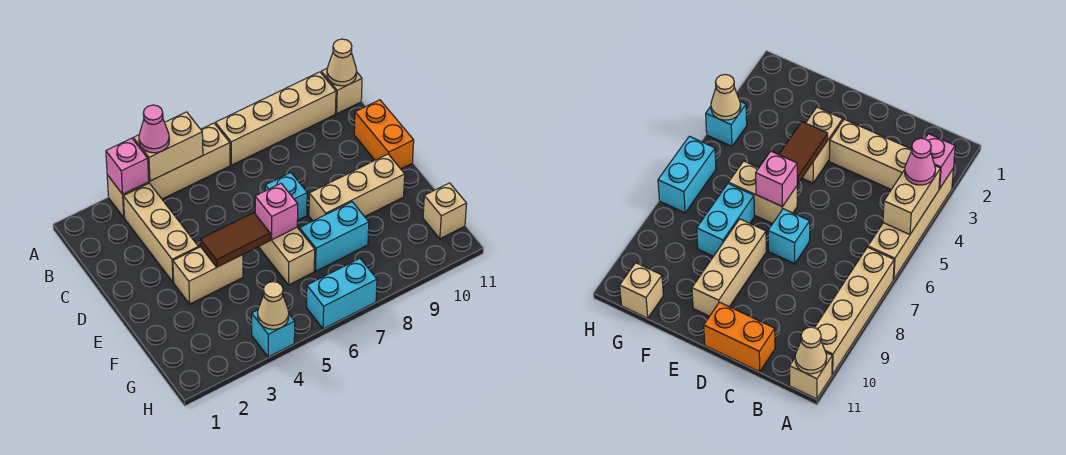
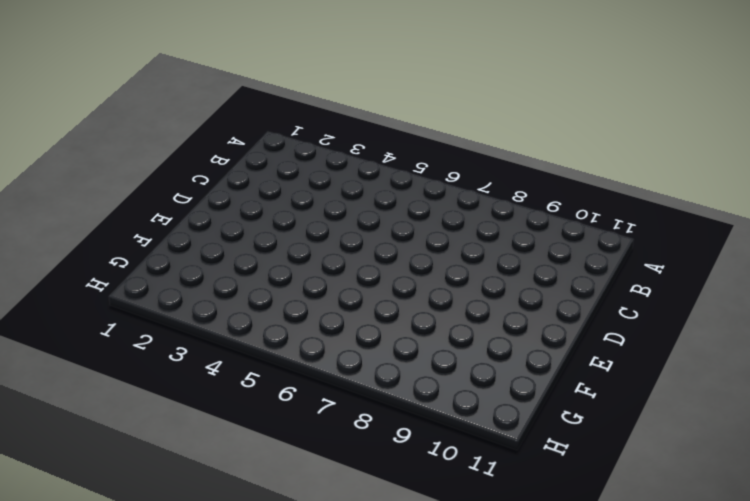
none -> tan 1x4 brick [107,123,230,217]
none -> tan 1x4 brick [215,72,336,165]
none -> tan 1x1 brick [321,69,362,114]

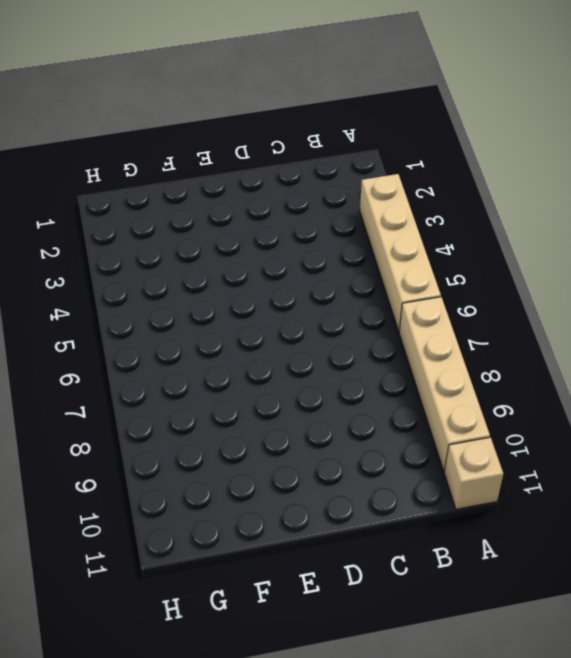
none -> tan 1x3 brick [123,183,198,282]
none -> orange 1x2 brick [354,100,414,169]
none -> cyan 1x1 brick [265,173,307,220]

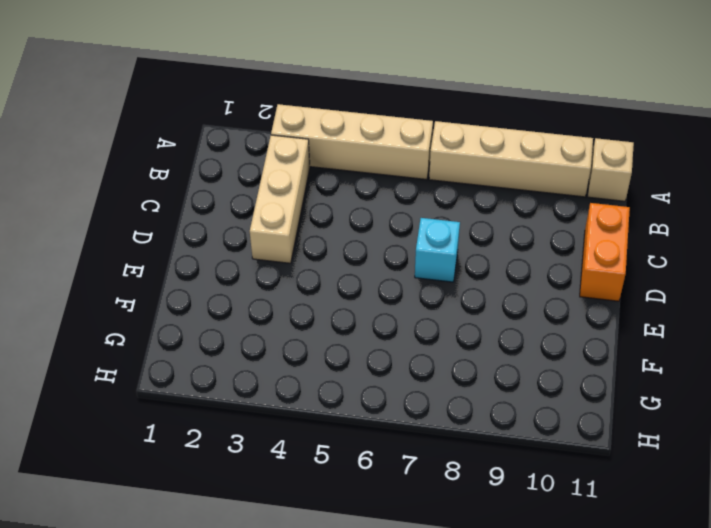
none -> tan 1x2 brick [173,247,243,304]
none -> tan 1x2 brick [259,227,315,285]
none -> tan 1x3 brick [309,154,405,221]

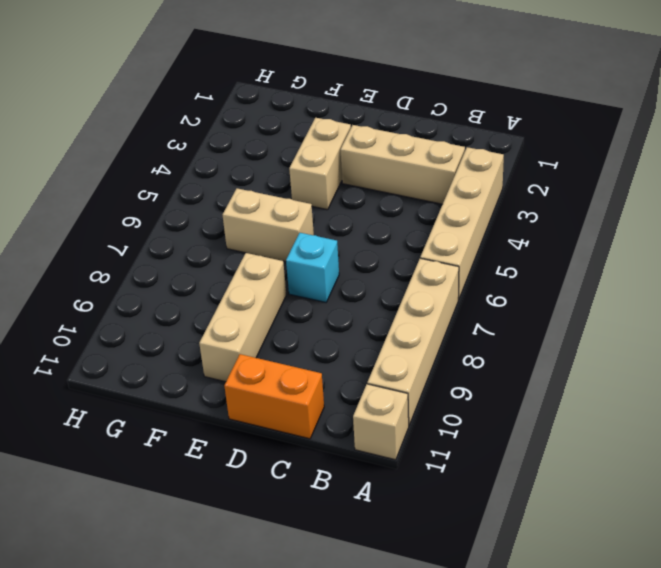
none -> cyan 1x2 brick [300,202,369,271]
none -> tan 1x1 brick [423,183,467,239]
none -> cyan 1x1 brick [252,310,295,357]

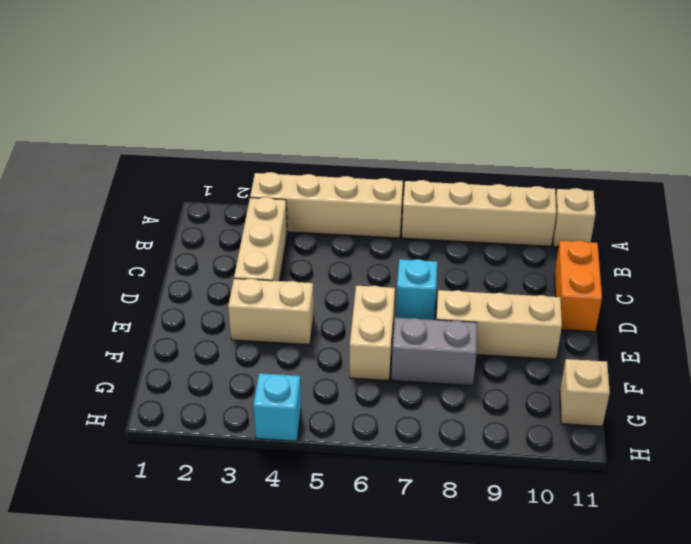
grey 1x2 brick [391,318,477,386] -> cyan 1x2 brick [300,202,369,271]
none -> cyan 1x2 brick [307,259,377,329]
none -> pink 1x1 brick [106,138,149,194]
none -> tan 1x2 brick [133,112,203,181]

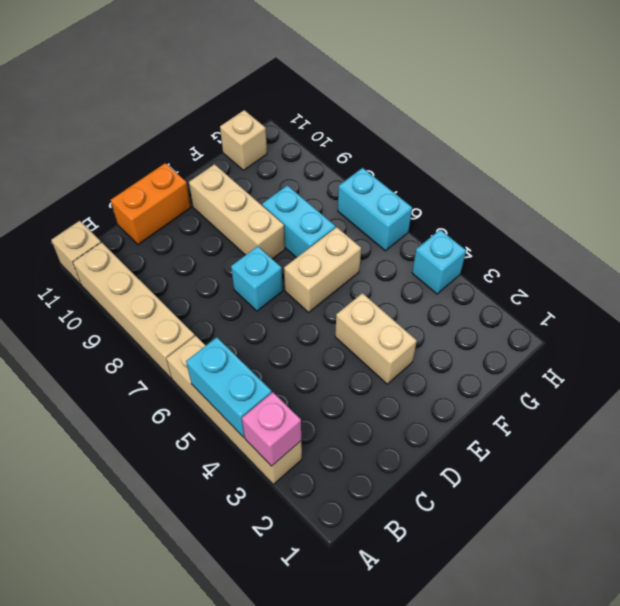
cyan 1x2 brick [186,337,272,437] -> tan 1x2 brick [133,112,203,181]
none -> tan 1x3 brick [123,183,198,282]
none -> tan 1x1 cone [327,39,357,86]
none -> brown 1x2 tile [200,213,270,267]

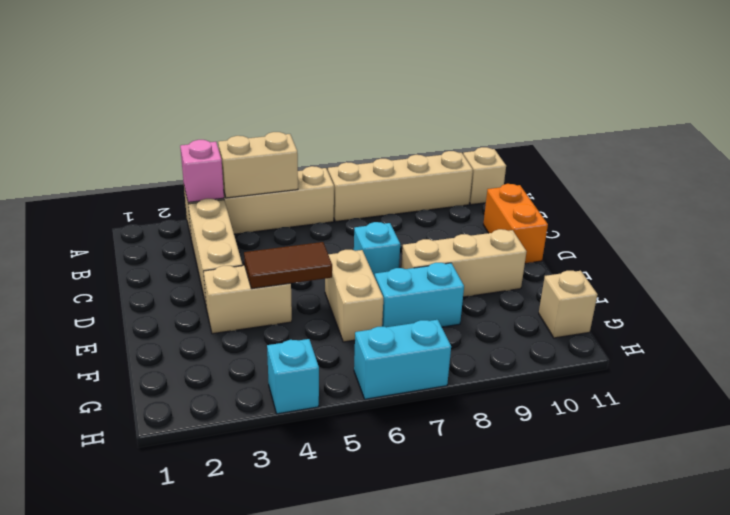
none -> tan 1x1 cone [327,39,357,86]
none -> pink 1x1 brick [255,184,298,240]
none -> tan 1x1 cone [258,282,289,329]

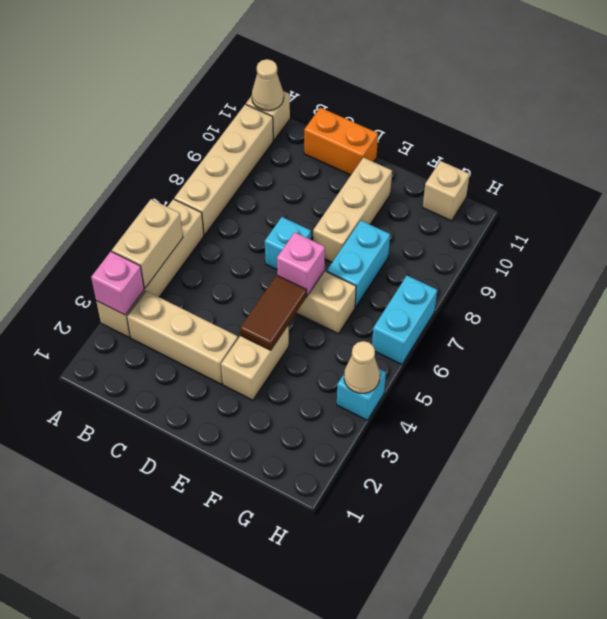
none -> pink 1x1 cone [139,105,169,153]

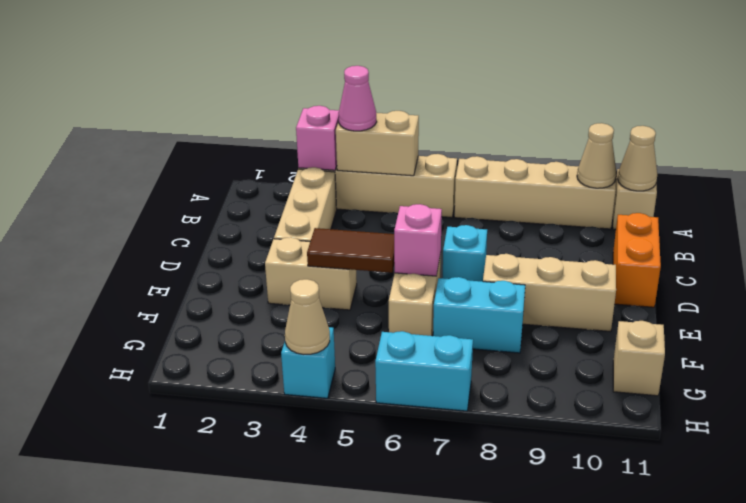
tan 1x1 cone [577,123,616,188] -> none

